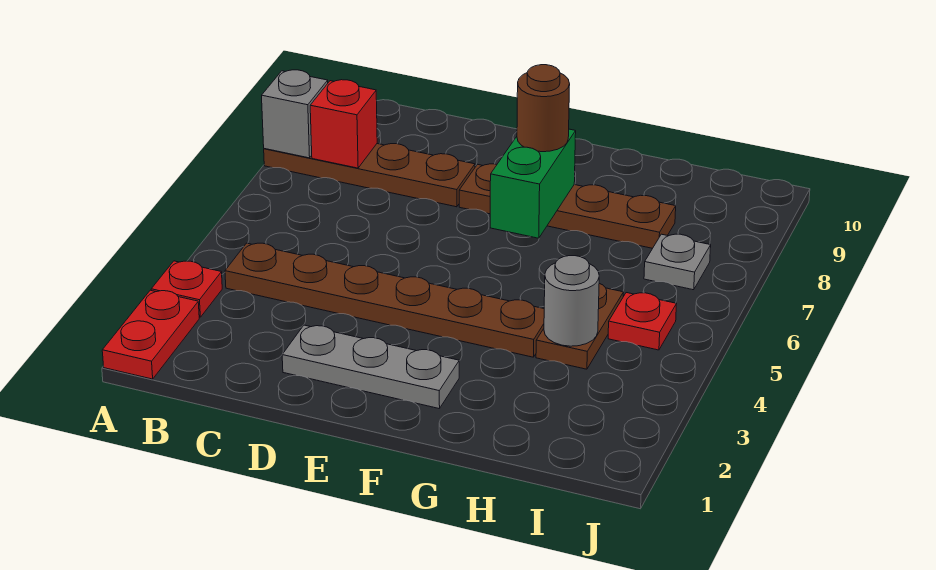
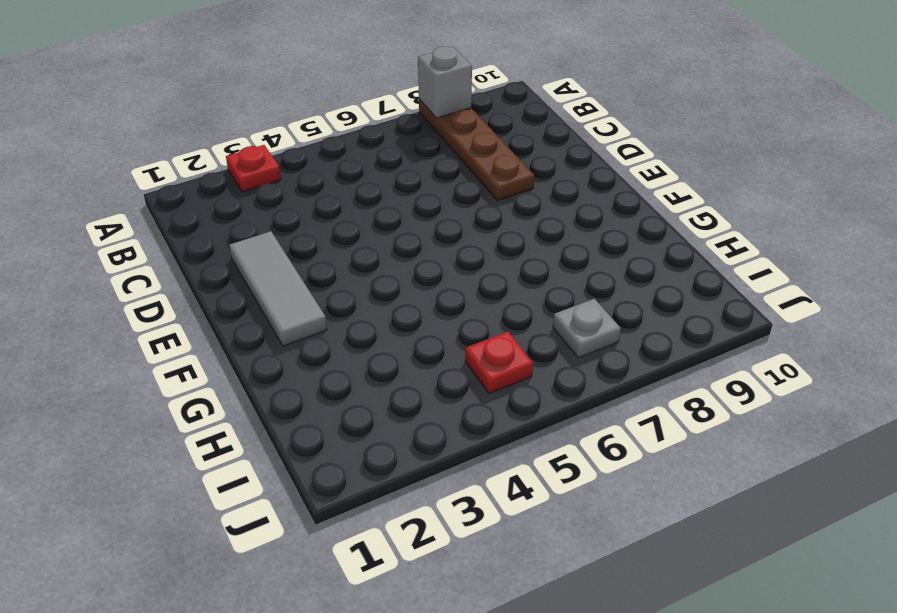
grey 1x3 tile [229,231,327,346] -> grey 1x3 plate [282,325,459,409]
none -> red 1x2 plate [102,290,199,379]
none -> brown 1x6 plate [225,243,544,357]
none -> brown 1x4 plate [459,164,676,248]

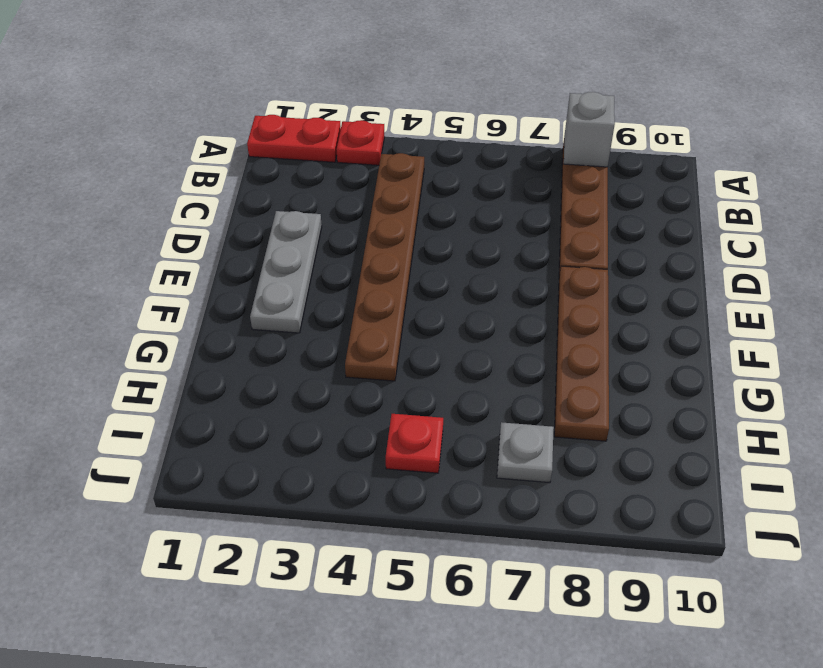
none -> brown 1x2 plate [536,283,624,369]
none -> red 1x1 brick [310,80,377,168]
none -> green 1x2 brick [490,129,576,238]

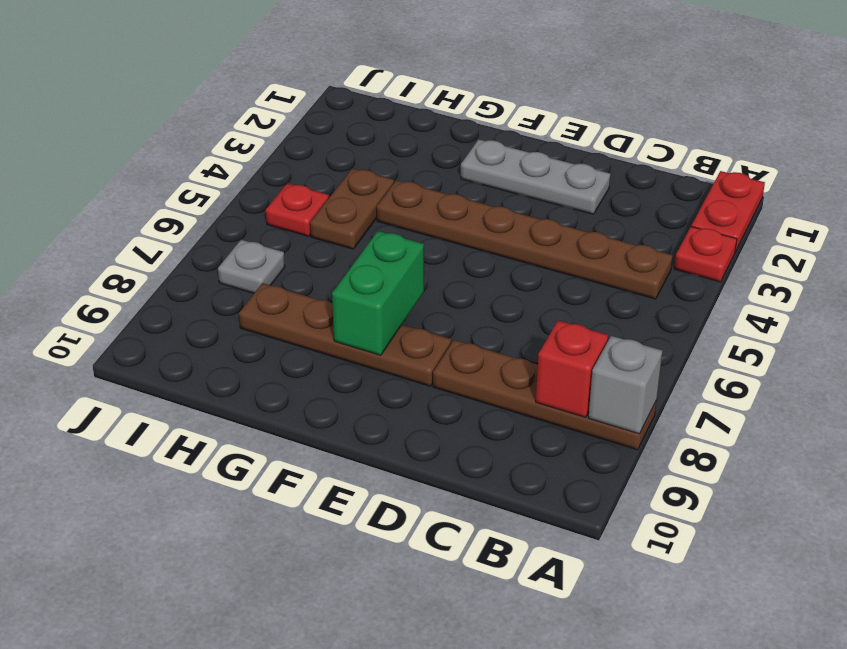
none -> grey 1x1 round brick [544,256,599,346]
none -> brown 1x1 round brick [517,65,570,152]

